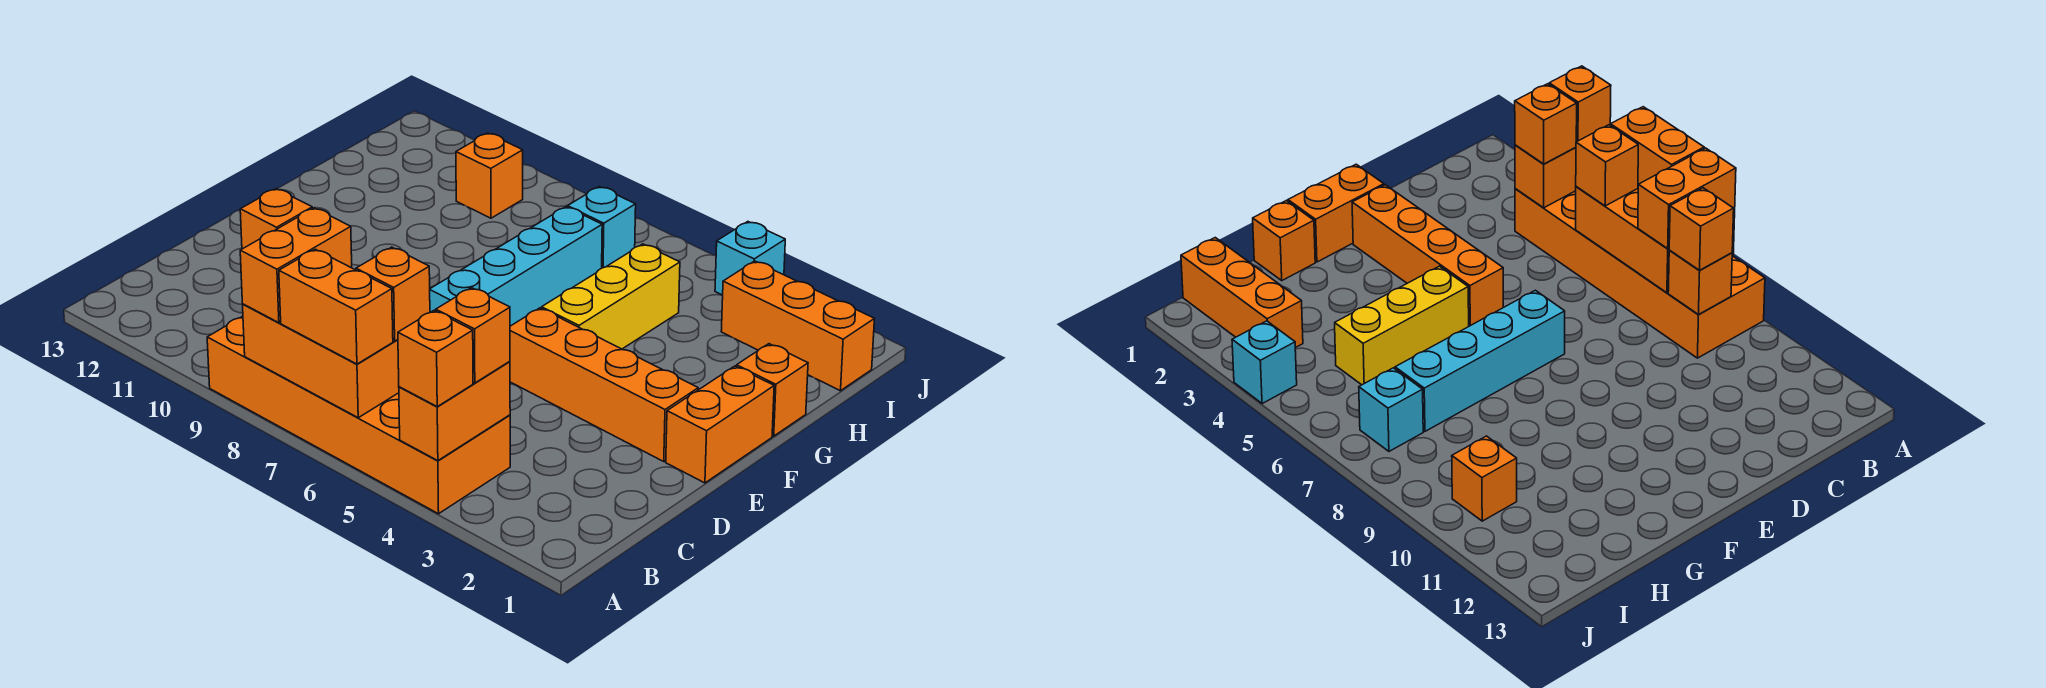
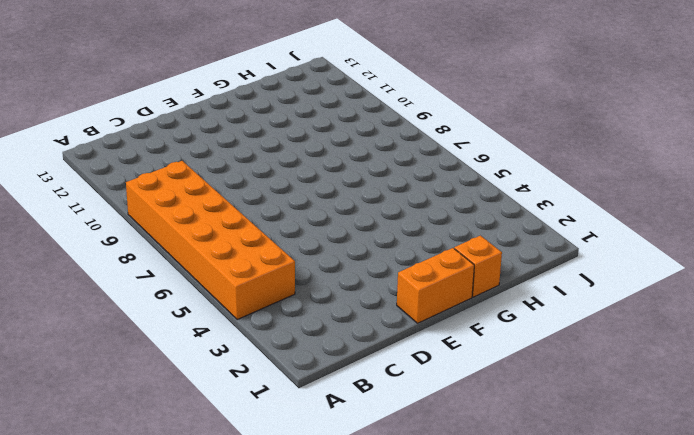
none -> orange 1x4 brick [510,308,698,462]
none -> cyan 1x4 brick [430,207,602,326]
none -> yellow 1x3 brick [542,244,680,349]

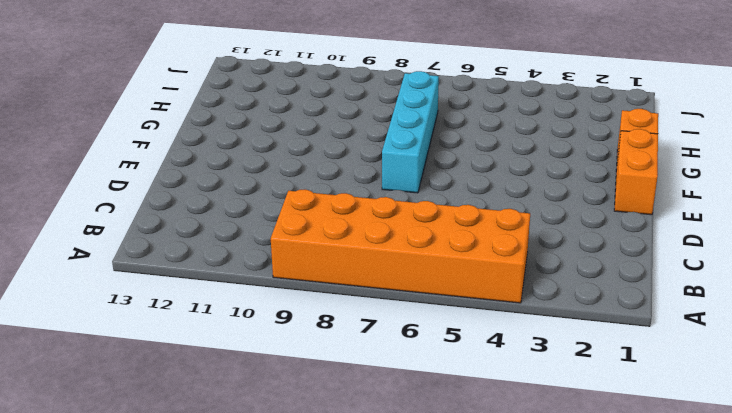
none -> orange 1x4 brick [510,308,698,462]
none -> yellow 1x3 brick [542,244,680,349]
none -> orange 1x3 brick [721,261,874,391]

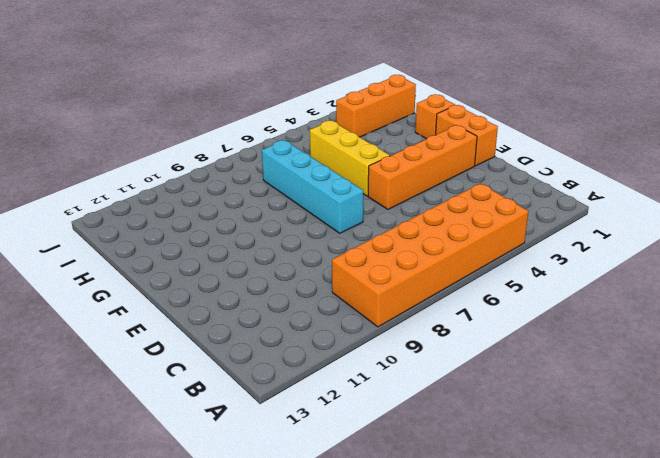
none -> cyan 1x1 brick [568,187,636,268]
none -> orange 1x1 brick [456,133,523,218]
none -> cyan 1x1 brick [715,222,785,295]

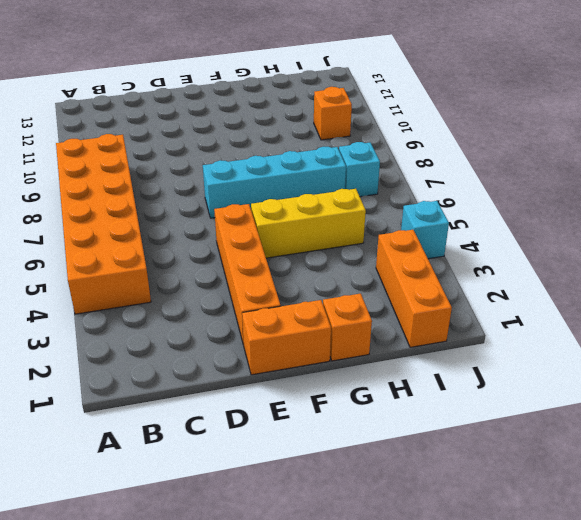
none -> orange 1x2 brick [399,361,510,461]
none -> orange 2x3 brick [243,304,399,418]
none -> orange 1x1 brick [1668,251,1732,315]

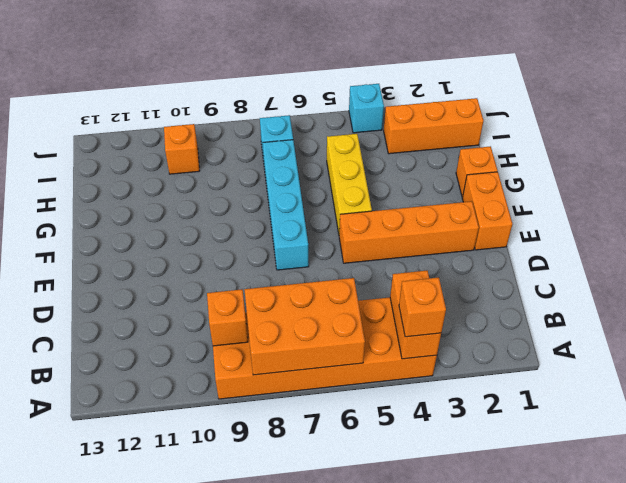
none -> orange 1x2 brick [279,249,393,364]
none -> orange 1x2 brick [240,208,352,323]
none -> orange 1x1 brick [436,288,510,383]

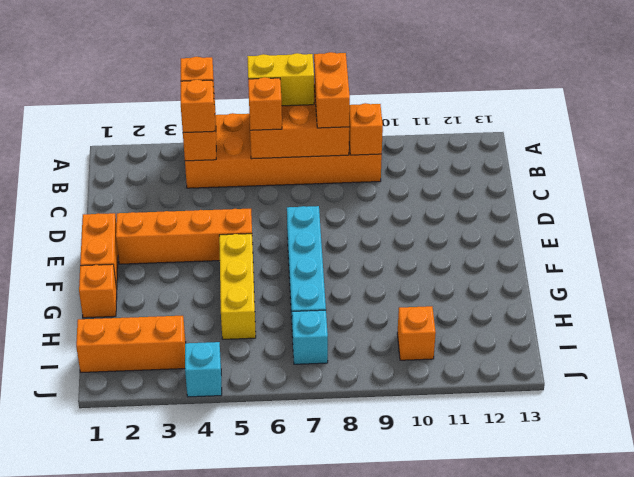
yellow 1x2 brick [247,53,314,106] -> orange 1x2 brick [279,249,393,364]
none -> orange 1x1 brick [240,189,312,249]

